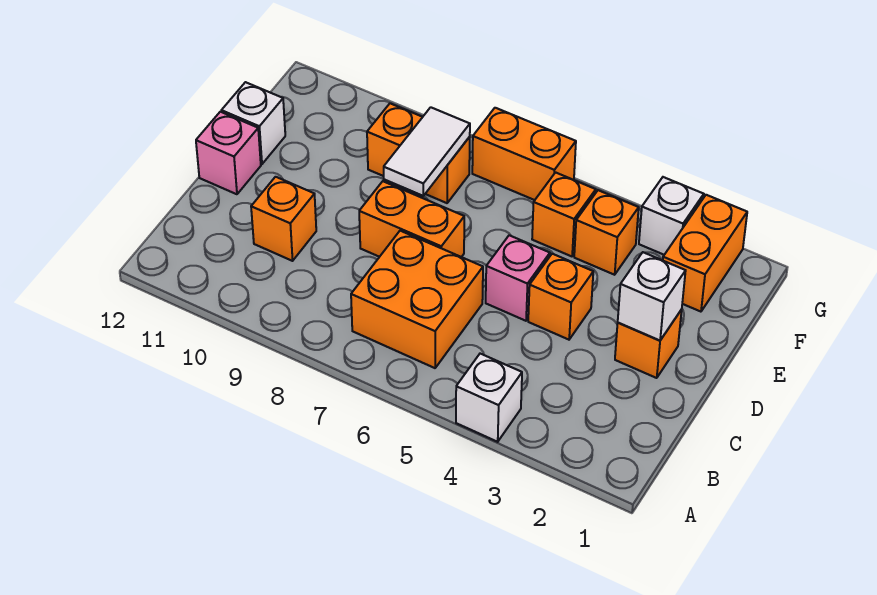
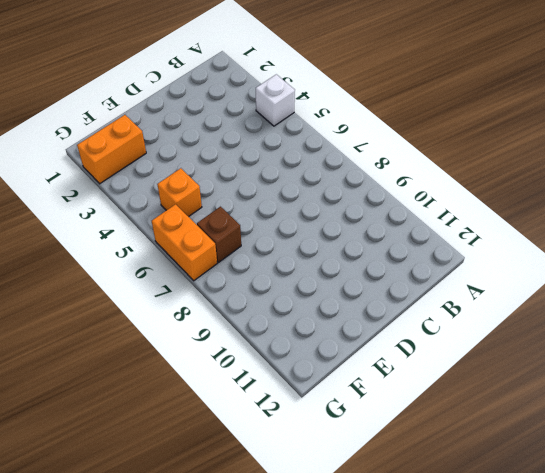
brown 1x1 brick [197,207,241,263] -> none
none -> orange 2x2 brick [351,231,483,368]
none -> orange 1x1 brick [251,177,316,261]
none -> orange 1x1 brick [615,310,682,378]

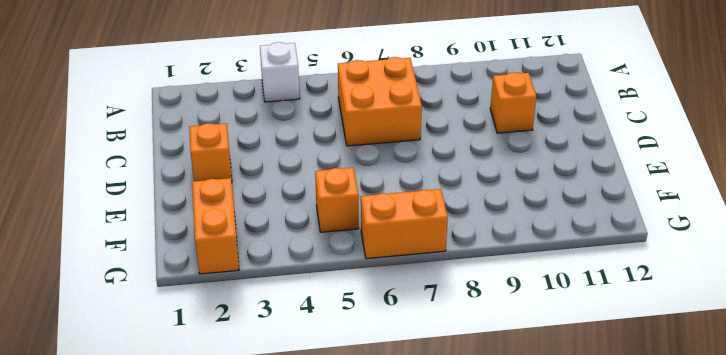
none -> orange 1x1 brick [528,254,593,340]
none -> pink 1x1 brick [486,235,550,321]
none -> orange 1x2 brick [359,181,464,257]

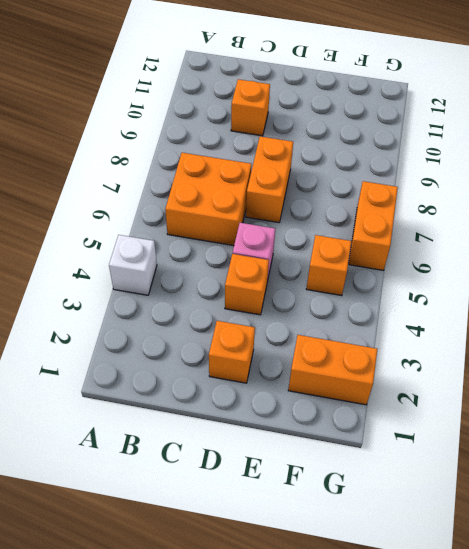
none -> pink 1x1 brick [196,112,261,194]
none -> white 1x1 brick [221,82,285,164]
none -> orange 1x1 brick [574,190,639,275]

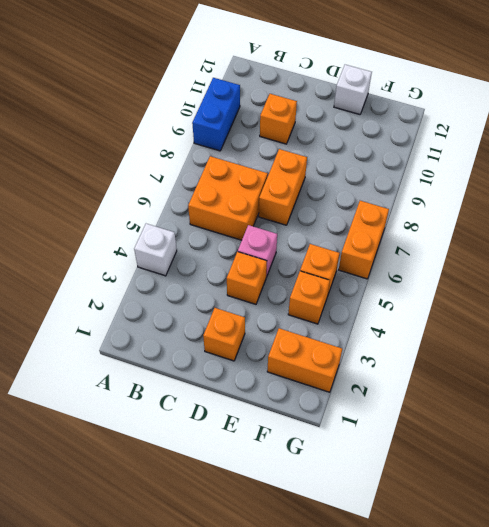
blue 1x2 brick [192,78,240,151] -> none
none -> pink 1x1 brick [196,112,261,194]
none -> orange 1x2 brick [367,103,470,203]
none -> white 1x1 brick [639,177,704,255]

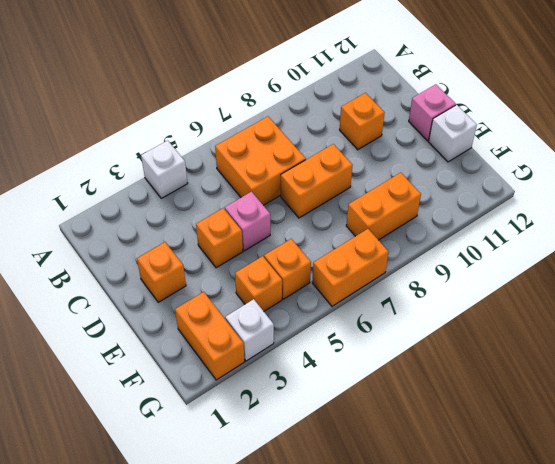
none -> white 1x1 brick [618,252,686,341]
none -> white 1x2 tile [384,107,470,196]

